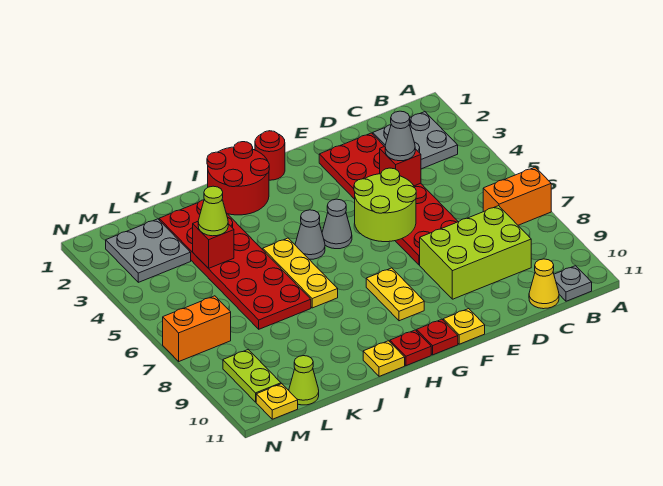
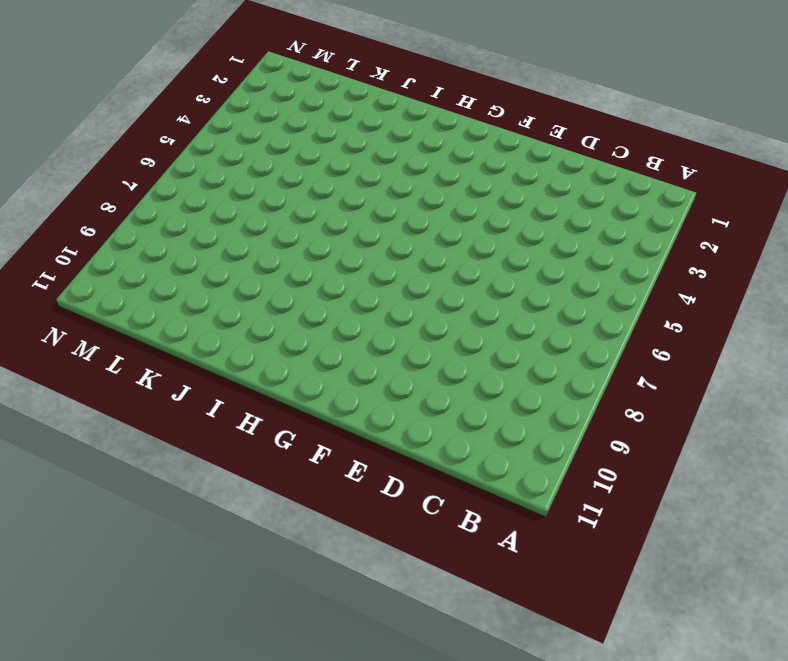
none -> orange 1x2 brick [483,167,551,225]
none -> grey 2x2 plate [373,112,458,169]
none -> grey 1x1 plate [554,266,592,301]

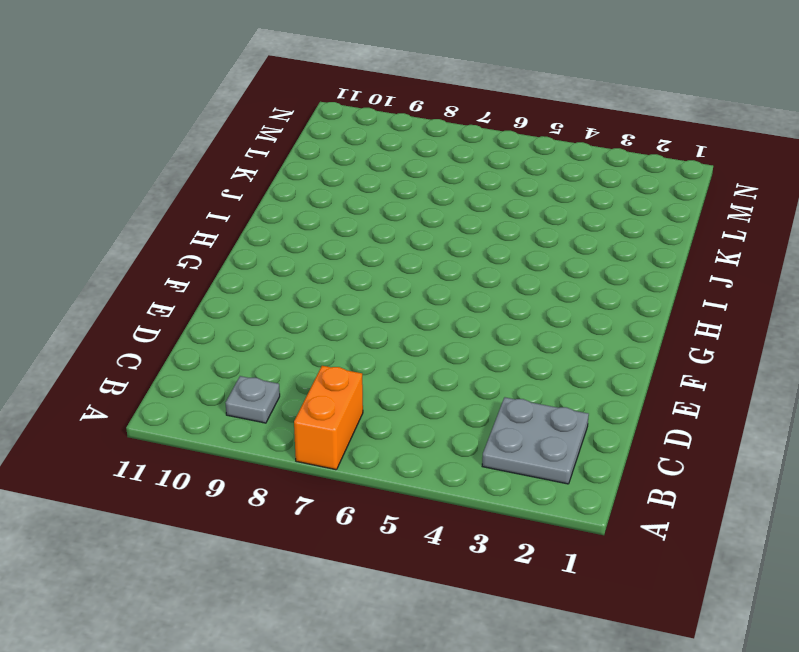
grey 1x1 plate [226,376,280,423] -> grey 1x1 plate moved to [554,266,592,301]
none -> lime 2x3 brick [420,206,531,299]
none -> yellow 1x1 cone [529,259,559,309]
none -> red 2x6 plate [319,133,458,265]

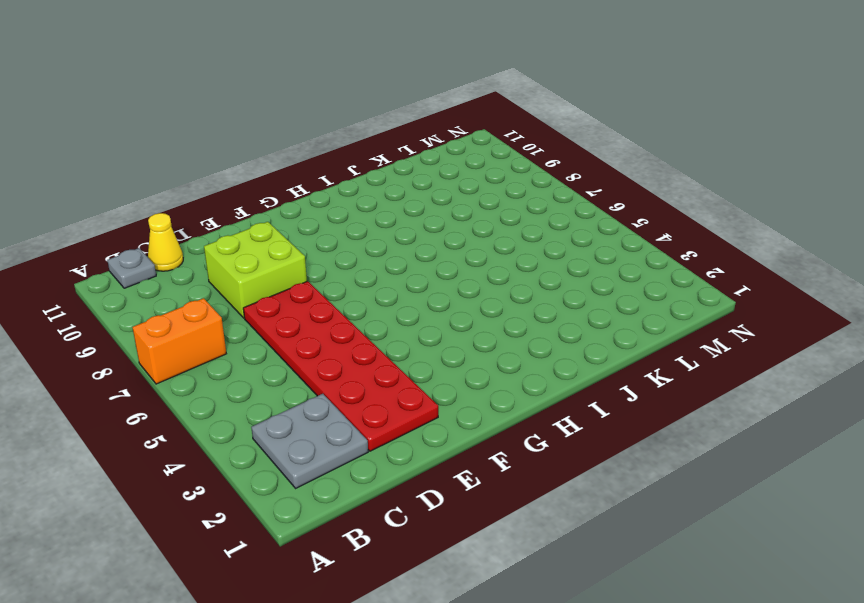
lime 2x2 brick [204,222,307,318] -> lime 2x3 brick [420,206,531,299]
none -> yellow 1x1 plate [443,309,485,344]
none -> red 1x1 round brick [255,131,285,180]
none -> grey 1x1 cone [322,199,352,249]

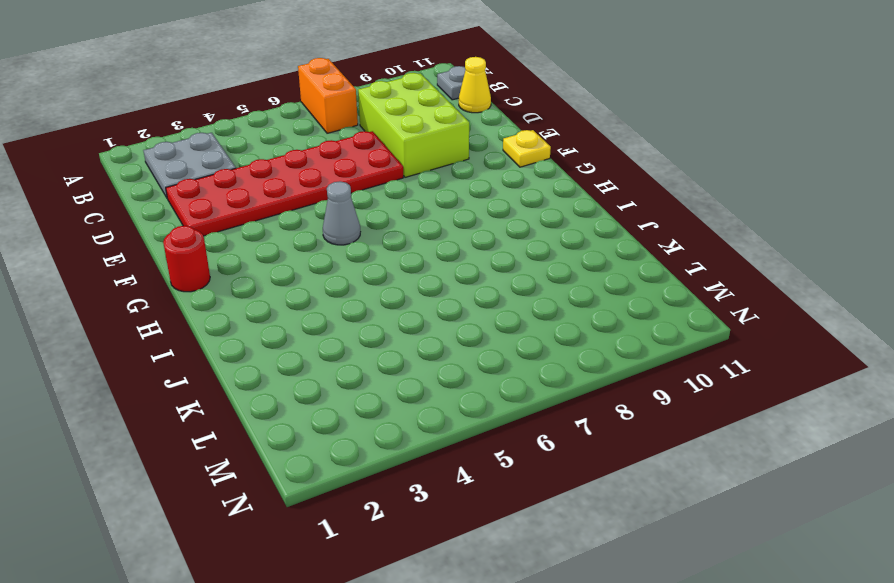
none -> yellow 1x2 plate [366,268,424,321]
none -> red 1x1 plate [417,319,458,355]
none -> red 2x2 round brick [207,142,269,215]

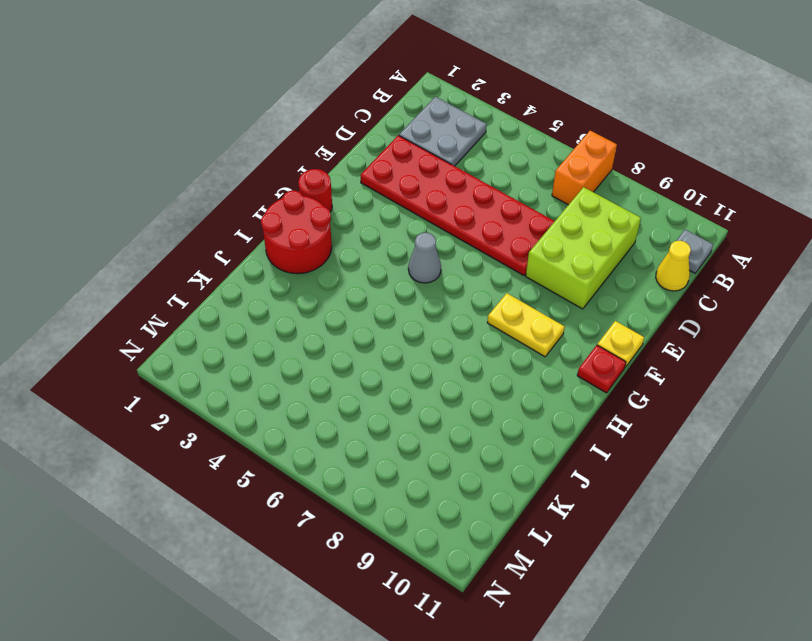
none -> grey 1x1 cone [295,210,325,259]
none -> red 1x1 plate [390,330,431,366]
none -> yellow 1x3 plate [263,238,338,308]

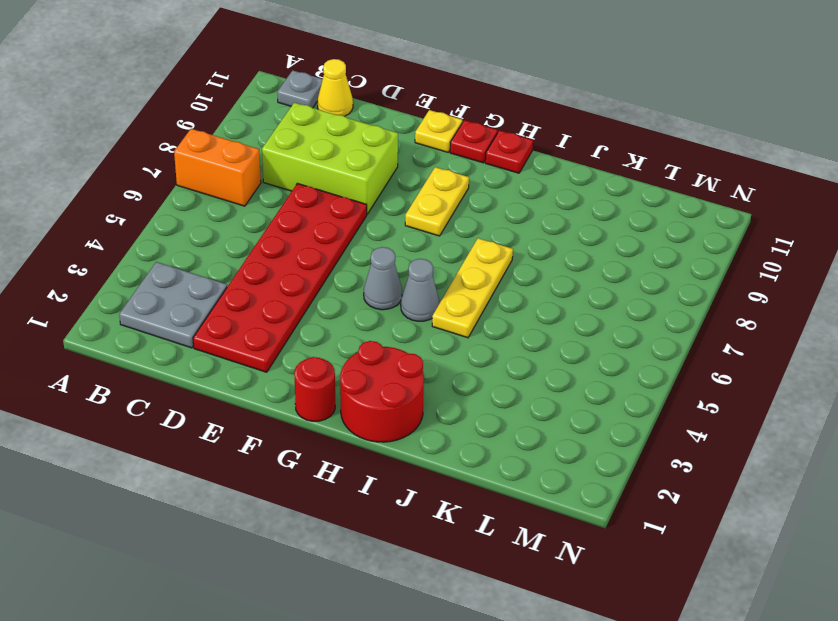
none -> yellow 1x1 plate [363,341,405,376]
none -> red 2x6 plate [159,200,311,329]
none -> grey 2x2 plate [106,219,191,282]

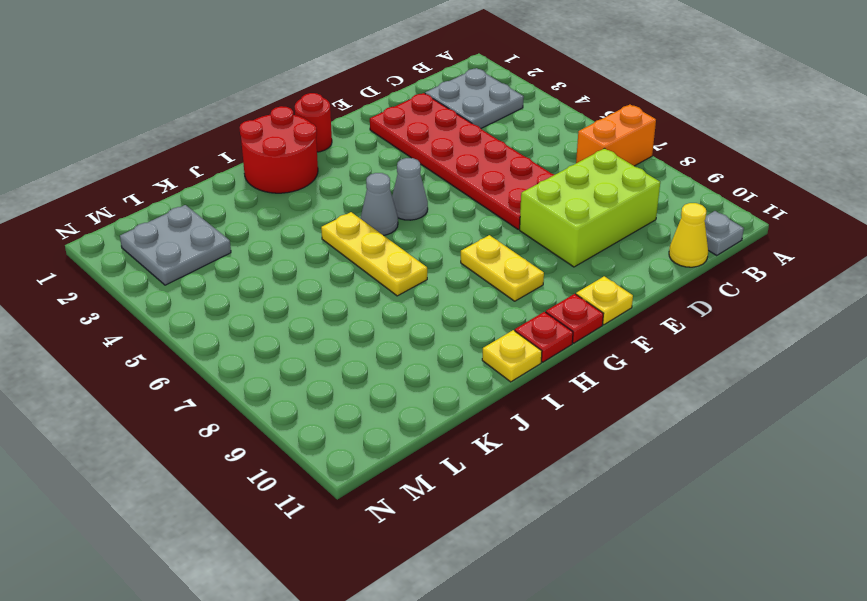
none -> red 2x6 plate [159,200,311,329]
none -> lime 1x1 cone [289,356,319,405]
none -> orange 1x2 brick [163,296,231,361]

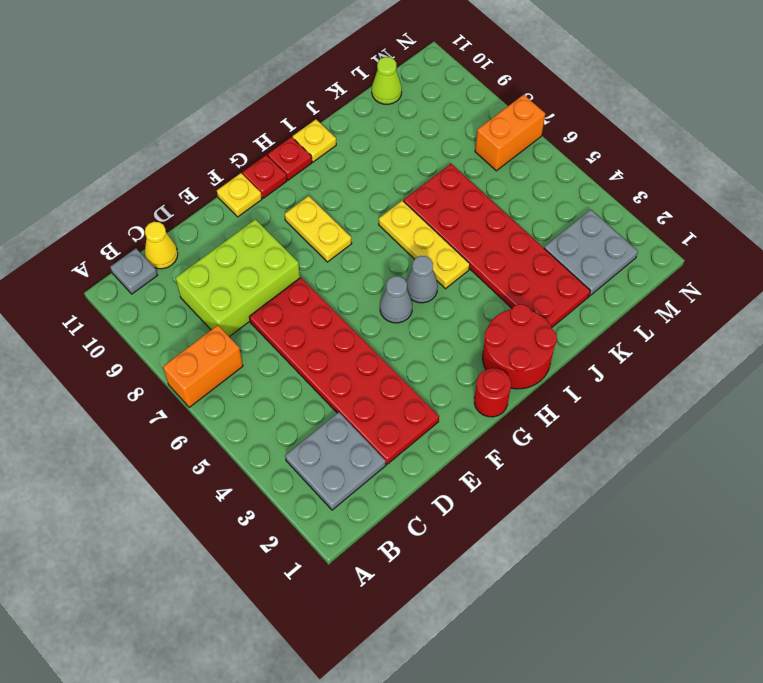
none -> lime 1x2 plate [223,350,281,402]
none -> yellow 1x1 plate [256,384,298,419]
none -> red 1x1 brick [380,146,421,186]

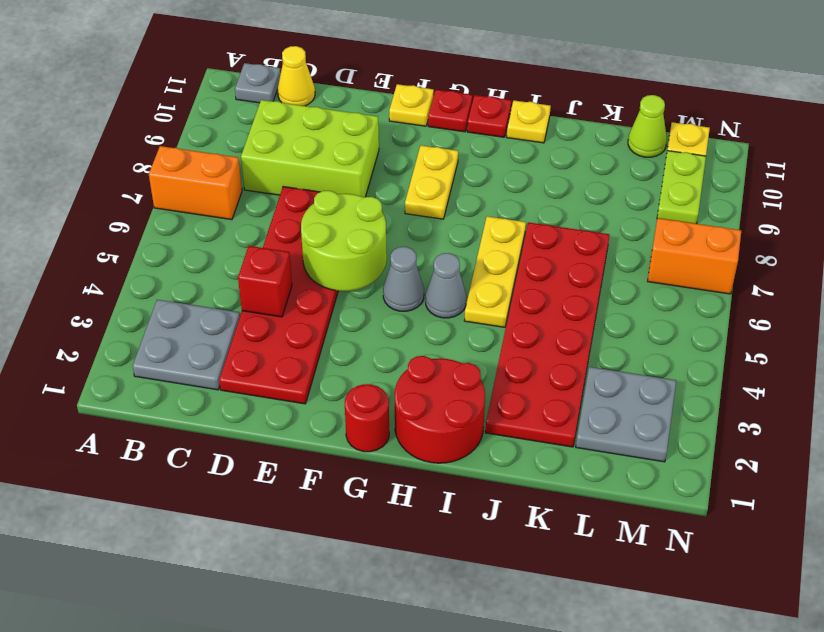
none -> red 1x1 brick [193,222,234,268]
none -> grey 1x1 cone [385,111,415,161]
none -> lime 1x1 cone [198,186,228,236]

